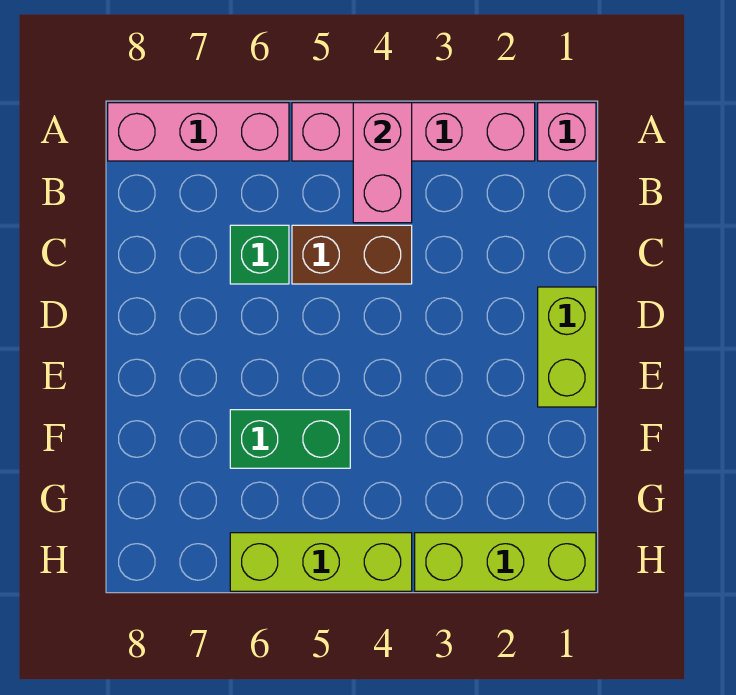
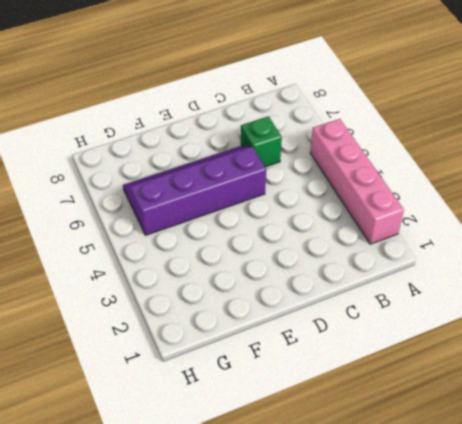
purple 2x4 slope [123,146,266,235] -> green 1x2 brick [230,410,350,468]
none -> pink 1x1 brick [538,103,596,161]
none -> pink 1x3 brick [108,103,289,161]

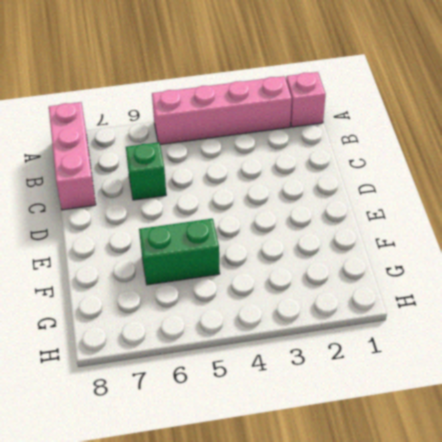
pink 1x3 brick [49,102,96,210] -> pink 1x3 brick turned to [108,103,289,161]
none -> brown 1x2 brick [292,225,412,284]
none -> lime 1x2 brick [538,287,596,407]

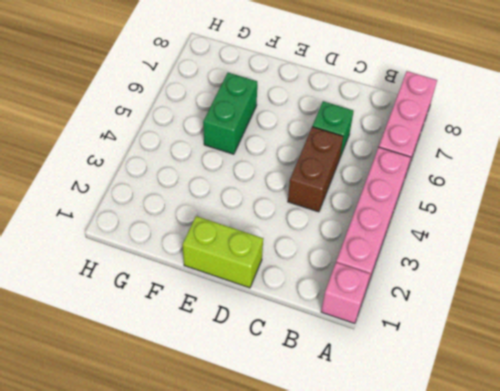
none -> lime 1x3 brick [415,533,596,591]
none -> lime 1x3 brick [230,533,412,591]

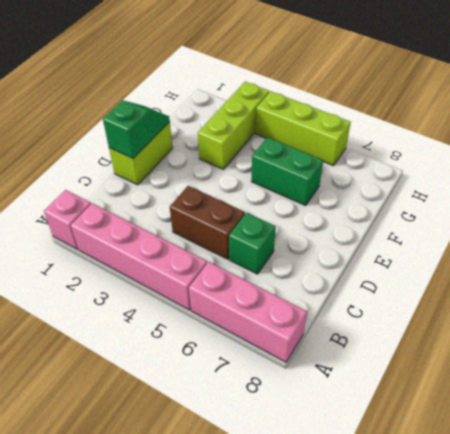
green 1x2 slope [103,100,170,159] -> none
lime 1x3 brick [198,82,269,169] -> lime 1x3 brick turned to [415,533,596,591]
none -> pink 1x2 brick [353,103,412,223]

